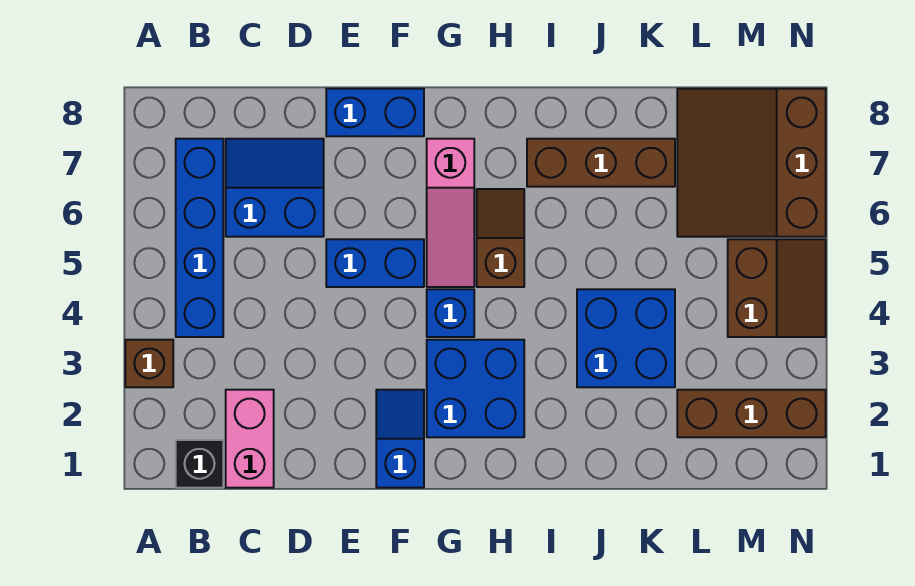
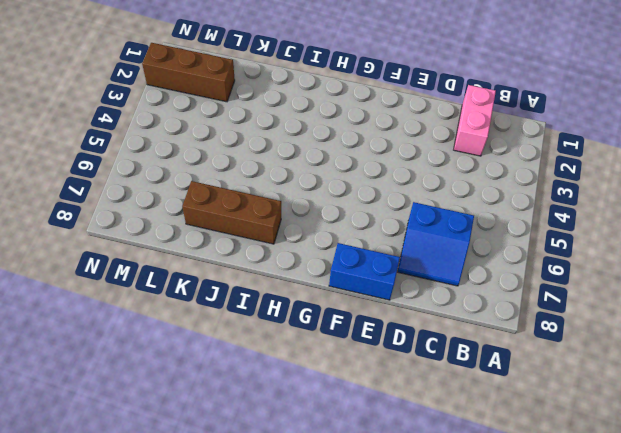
none -> brown 1x1 brick [125,340,173,387]
none -> black 1x1 brick [176,440,223,488]
none -> blue 1x4 brick [176,139,223,337]

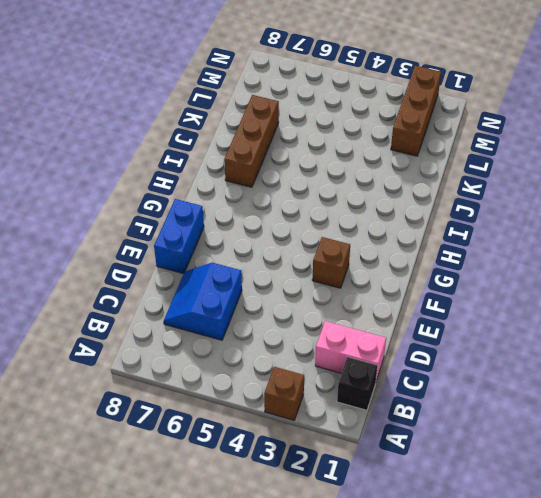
brown 1x1 brick [312,237,350,288] -> none
none -> blue 1x4 brick [176,139,223,337]
none -> blue 1x2 brick [326,239,424,287]
none -> blue 1x2 slope [376,390,424,488]

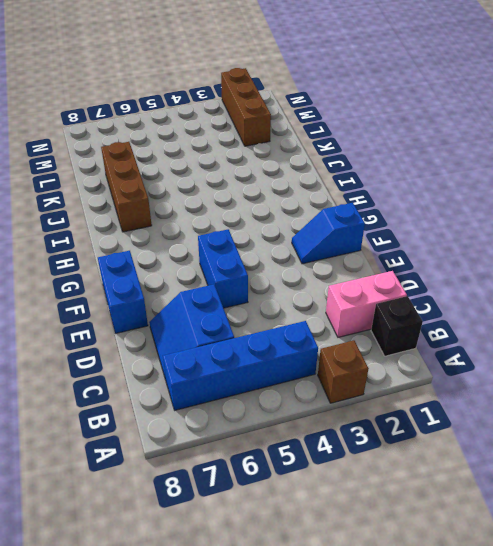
none -> blue 2x2 brick [427,340,524,437]
none -> blue 1x1 brick [427,289,474,337]
none -> pink 1x3 slope [427,139,474,287]

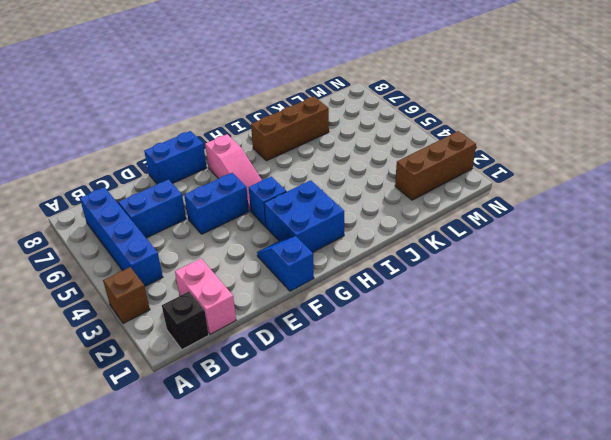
none -> brown 1x2 slope [477,189,524,287]
none -> blue 2x2 brick [577,289,675,387]
none -> brown 3x3 slope [677,89,826,237]

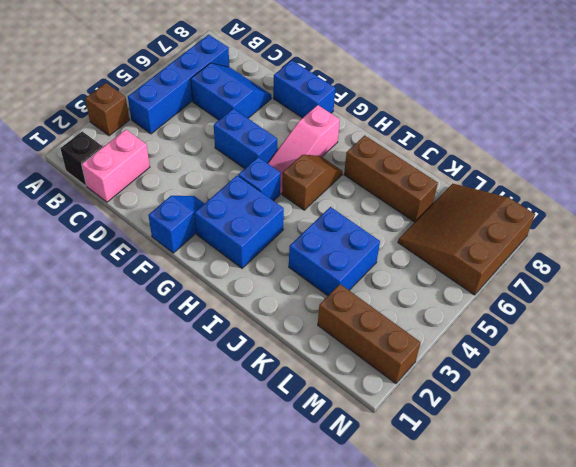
none -> brown 2x2 slope [728,239,826,337]

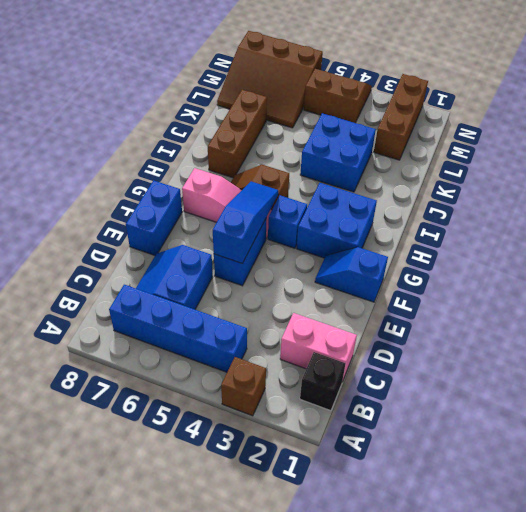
blue 1x3 slope [213,181,278,263] -> none

